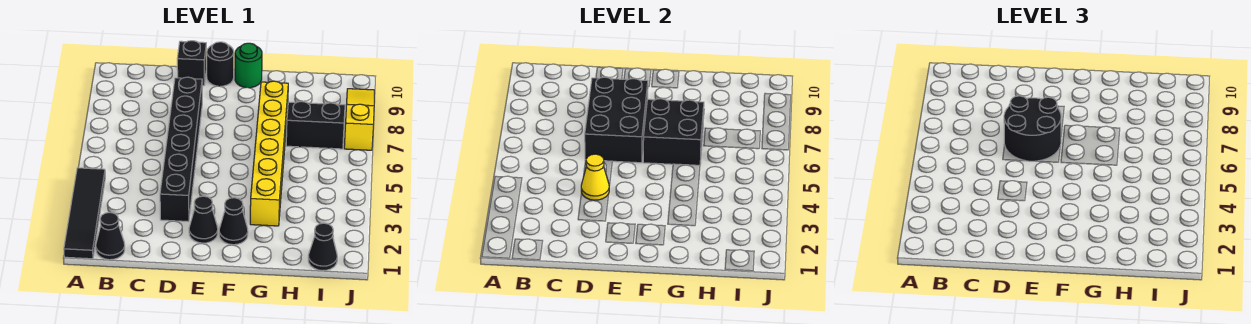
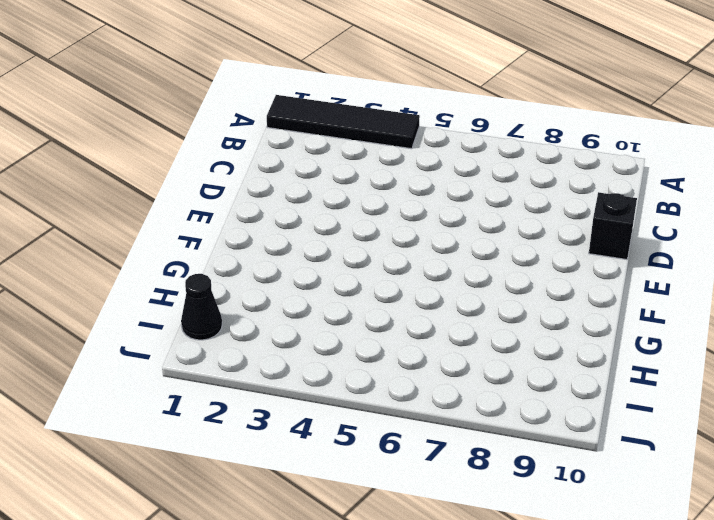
none -> black 1x1 cone [96,212,125,260]
none -> black 1x6 brick [160,77,202,222]
none -> black 1x1 cone [189,196,218,243]

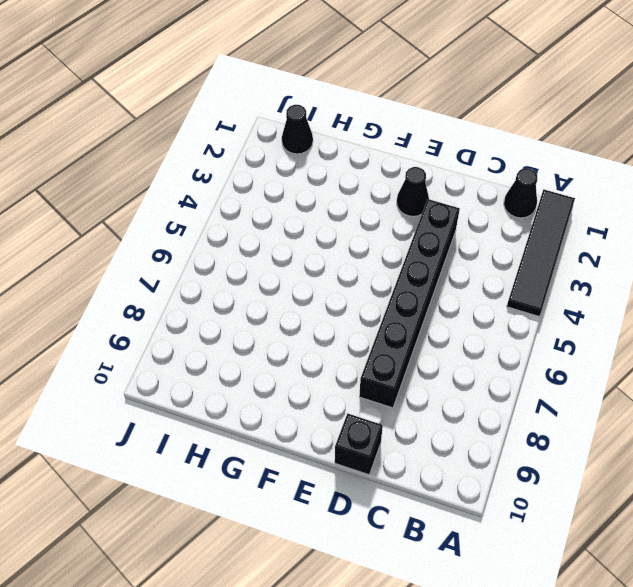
none -> black 1x1 round brick [207,42,234,86]
none -> black 1x1 cone [219,198,248,245]
none -> green 1x1 round brick [235,43,262,88]

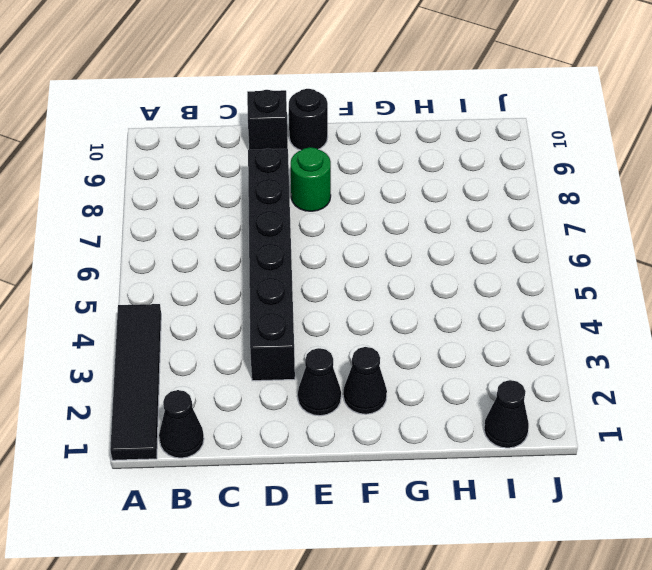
green 1x1 round brick [291,147,331,211] -> green 1x1 round brick moved to [235,43,262,88]
none -> yellow 1x6 brick [250,81,288,226]
none -> black 1x2 brick [286,101,345,149]
none -> yellow 1x3 slope [344,89,374,150]

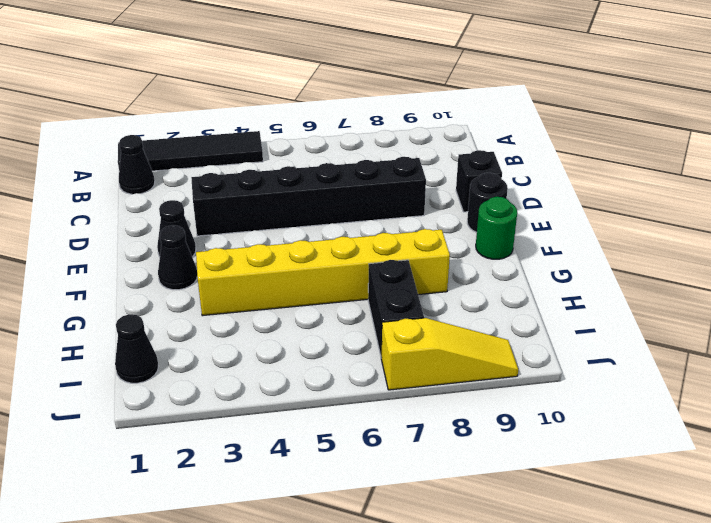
none -> yellow 1x1 cone [581,154,609,200]
none -> black 2x3 brick [585,77,648,163]
none -> black 2x2 brick [643,99,704,165]

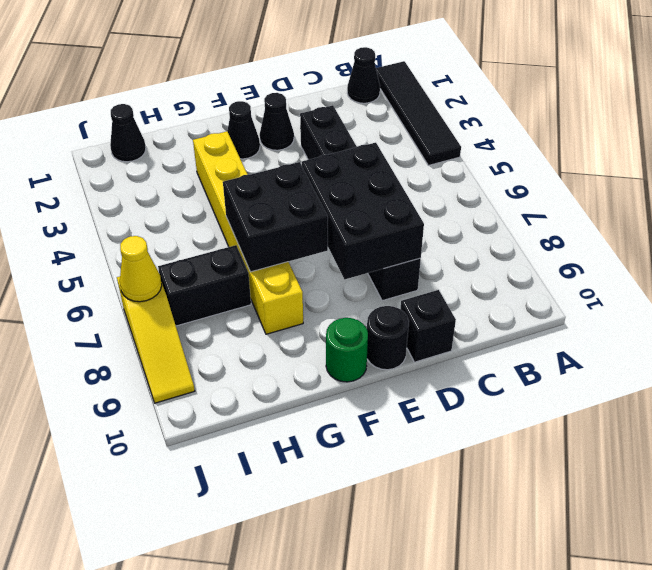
yellow 1x1 cone [120,236,162,302] -> yellow 1x1 cone moved to [581,154,609,200]
none -> black 2x2 round brick [1004,96,1061,161]

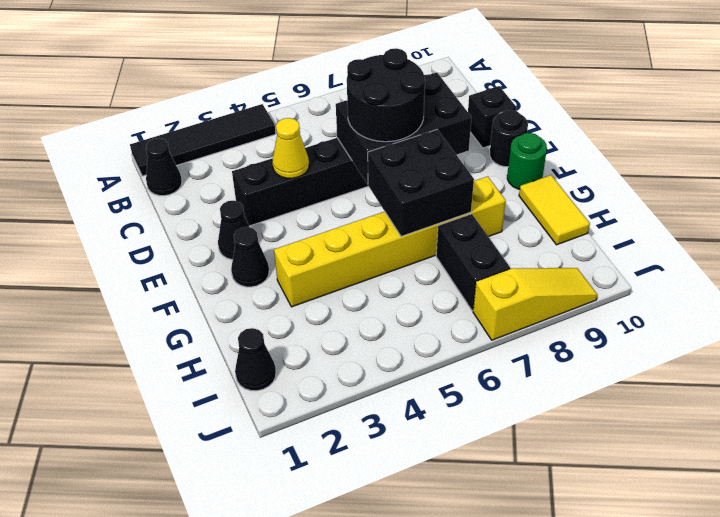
yellow 1x2 tile [519,175,590,245] -> none

